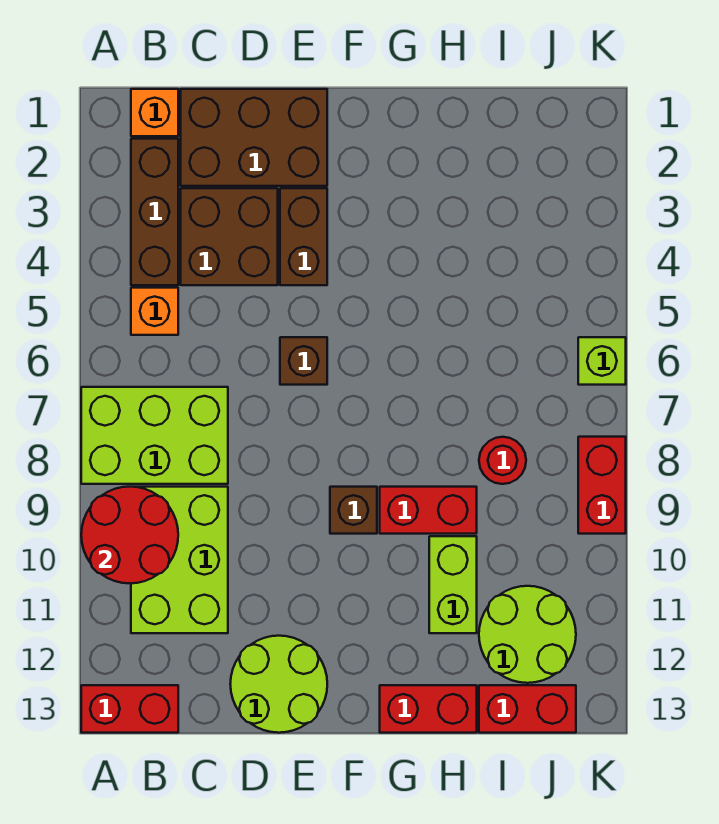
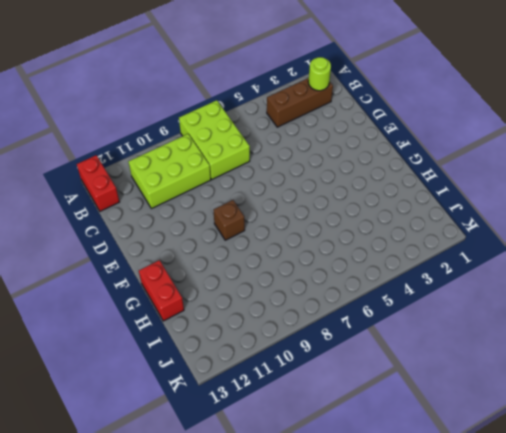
lime 1x1 round brick [308,57,331,91] -> none
none -> orange 1x1 brick [131,89,178,136]
none -> orange 1x1 brick [131,288,178,335]
none -> brown 2x3 brick [181,89,327,186]

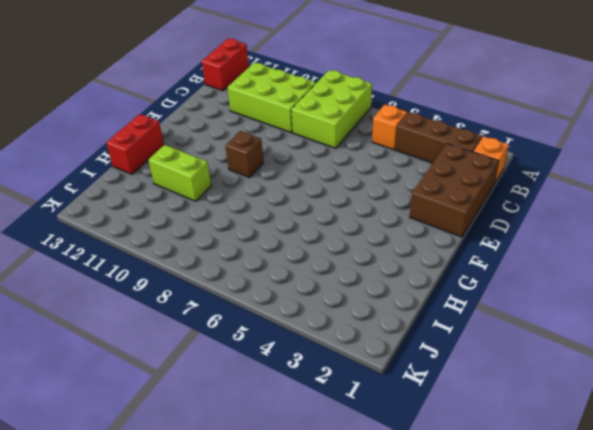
none -> brown 2x2 brick [181,188,278,285]
none -> lime 2x2 round brick [230,636,327,733]
none -> brown 1x2 brick [280,188,327,285]

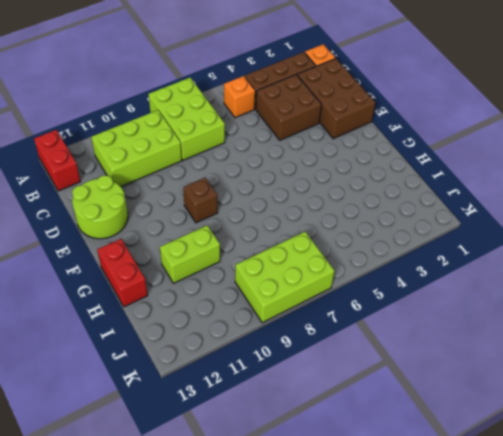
lime 2x3 brick [235,232,335,323] -> red 1x2 brick [578,437,626,534]
none -> brown 1x2 brick [280,188,327,285]
none -> brown 1x1 brick [280,337,327,385]
none -> red 1x2 brick [380,487,477,534]

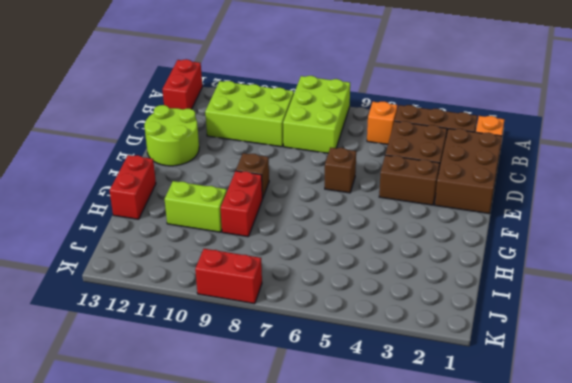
none -> red 1x1 round brick [479,437,526,484]
none -> lime 2x2 round brick [479,586,576,683]
none -> red 1x2 brick [479,685,576,733]

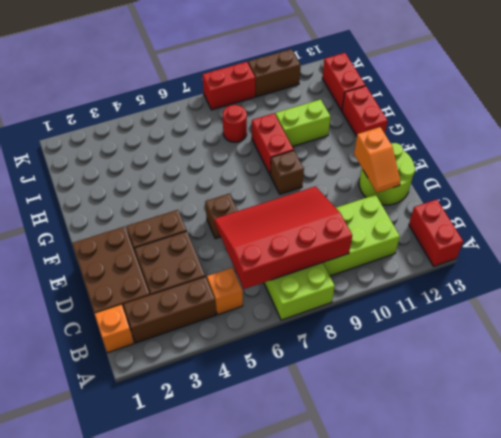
red 3x4 slope [214,186,352,289] -> red 2x2 round brick [81,487,178,583]
orange 1x2 slope [354,127,400,193] -> none
brown 1x2 brick [248,49,301,97] -> none
none -> lime 2x2 round brick [479,586,576,683]
none -> lime 1x1 brick [578,337,626,385]

